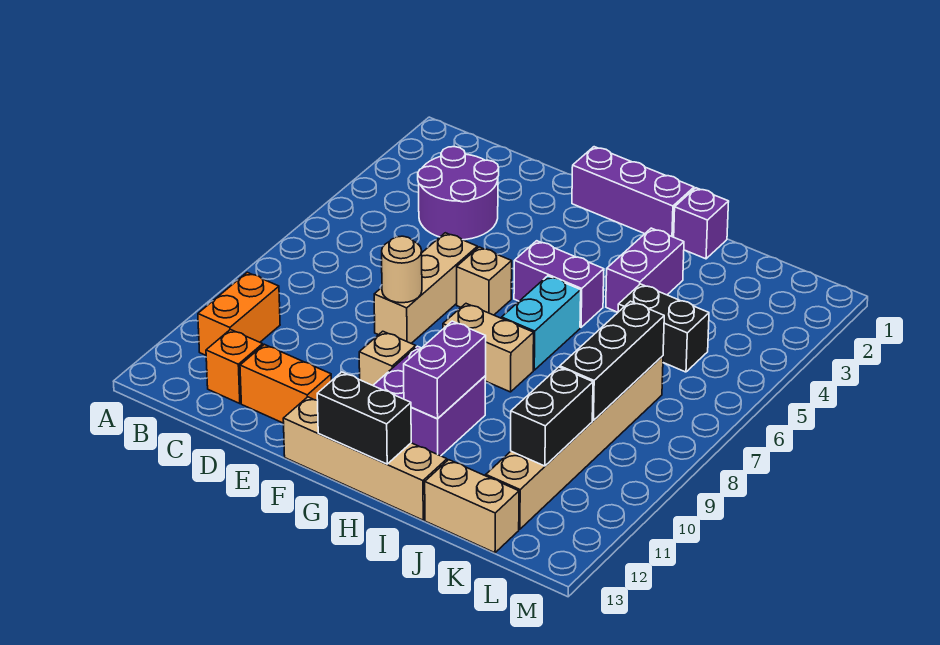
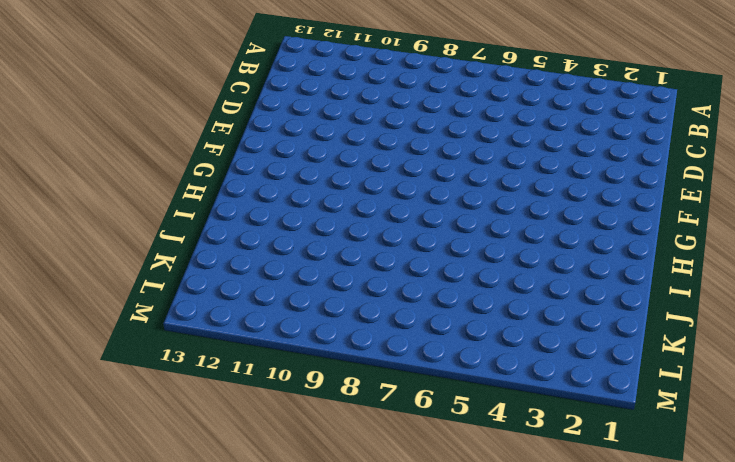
none -> orange 1x2 brick [198,272,280,355]
none -> purple 2x2 round brick [418,147,499,240]
none -> orange 1x1 brick [206,330,263,404]

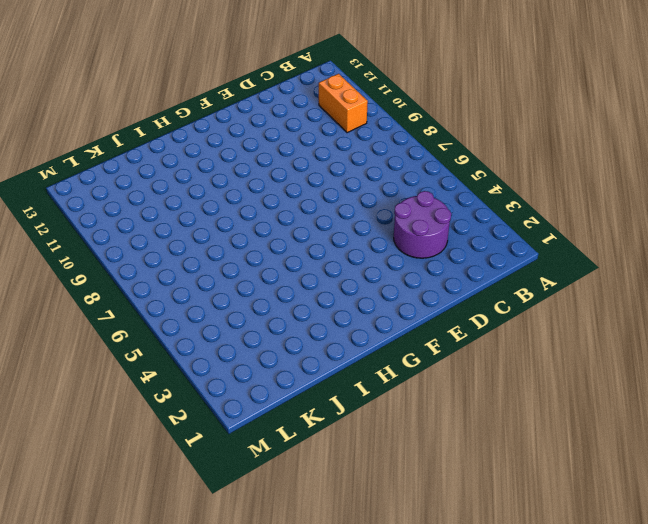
none -> orange 1x1 brick [206,330,263,404]
none -> orange 1x2 brick [240,344,331,423]
none -> tan 1x3 brick [374,233,477,343]

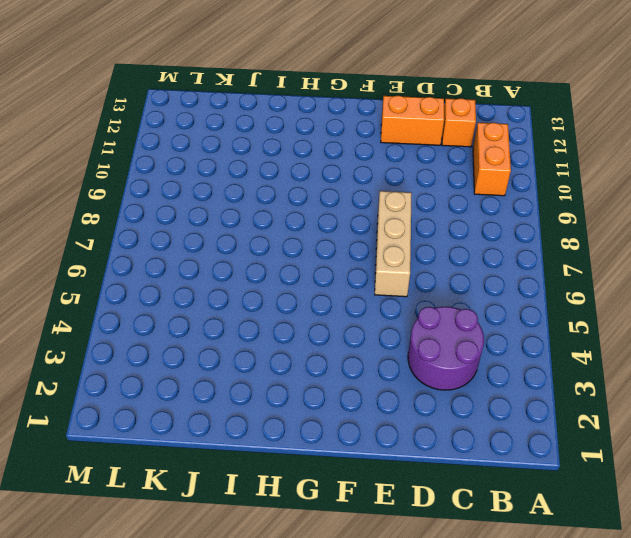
none -> purple 1x3 brick [572,147,694,237]
none -> tan 1x1 brick [457,247,512,315]
none -> tan 1x1 brick [359,331,416,385]

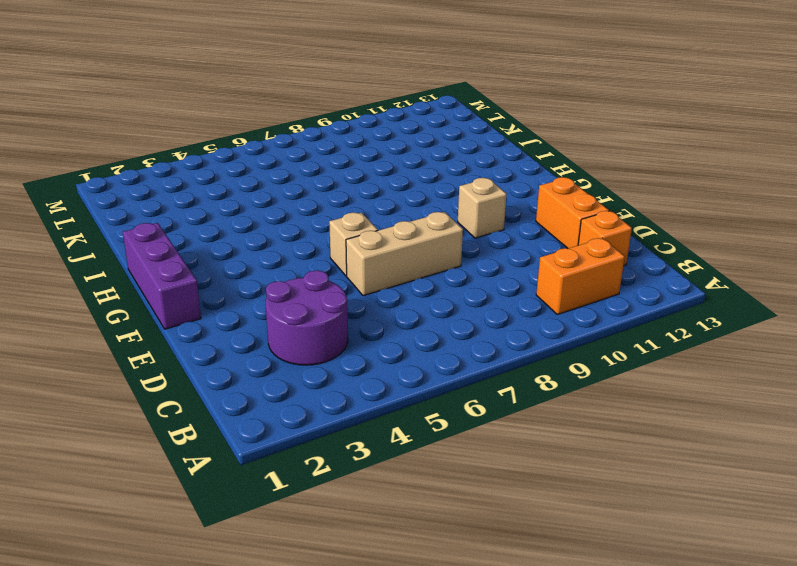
none -> tan 1x4 brick [283,397,447,520]
none -> purple 1x2 brick [514,241,604,327]
none -> tan 1x2 brick [443,304,534,392]

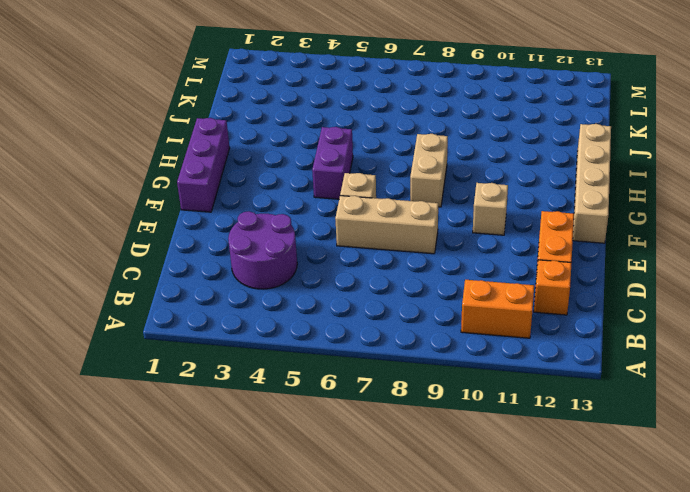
none -> purple 2x2 brick [373,346,486,456]
none -> cyan 1x2 brick [502,276,581,370]
none -> purple 1x1 brick [674,188,729,259]

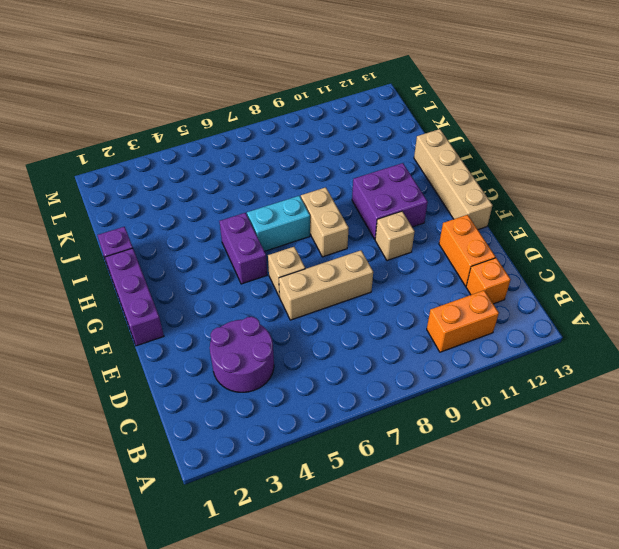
none -> purple 1x2 brick [606,228,684,312]
none -> black 1x2 brick [618,284,709,372]
none -> tan 1x2 brick [425,460,519,553]

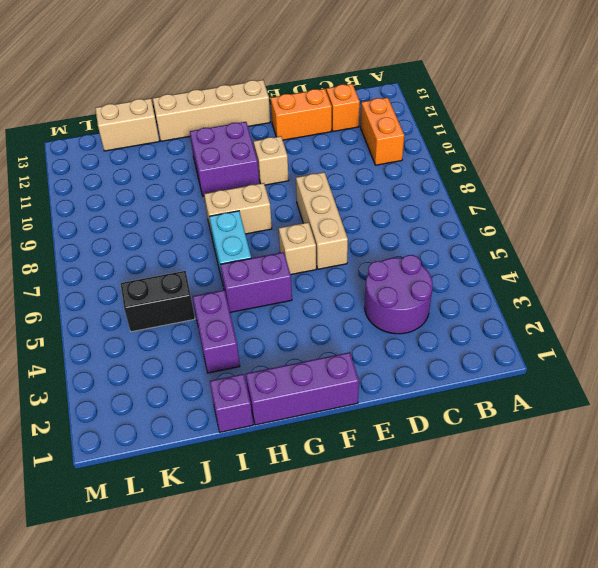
none -> tan 1x6 brick [486,356,663,529]
none -> tan 1x1 round brick [382,236,422,303]
none -> black 1x2 brick [317,372,411,464]

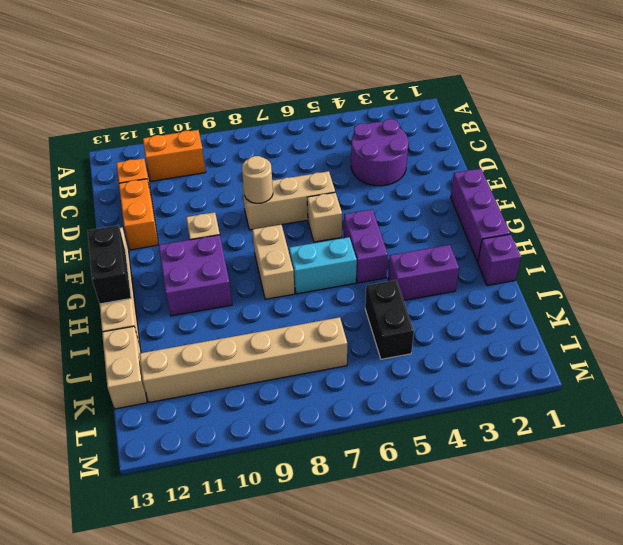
none -> purple 1x2 brick [404,321,486,419]
none -> black 1x3 brick [560,301,664,421]
none -> black 1x2 brick [511,367,593,466]

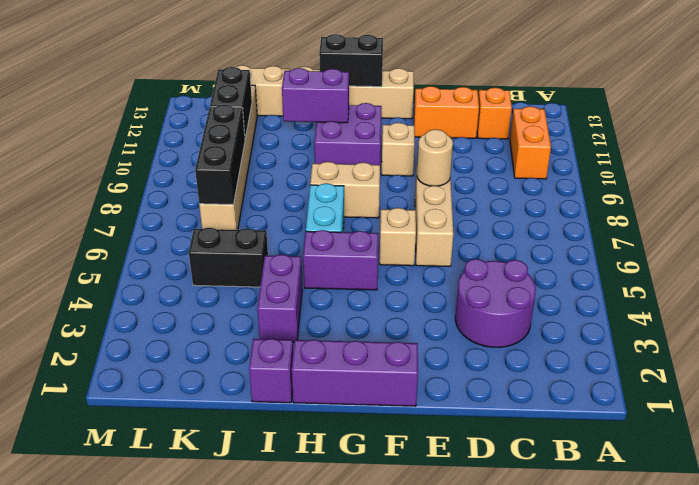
purple 1x2 brick [282,68,349,123] -> purple 1x2 brick turned to [404,321,486,419]

